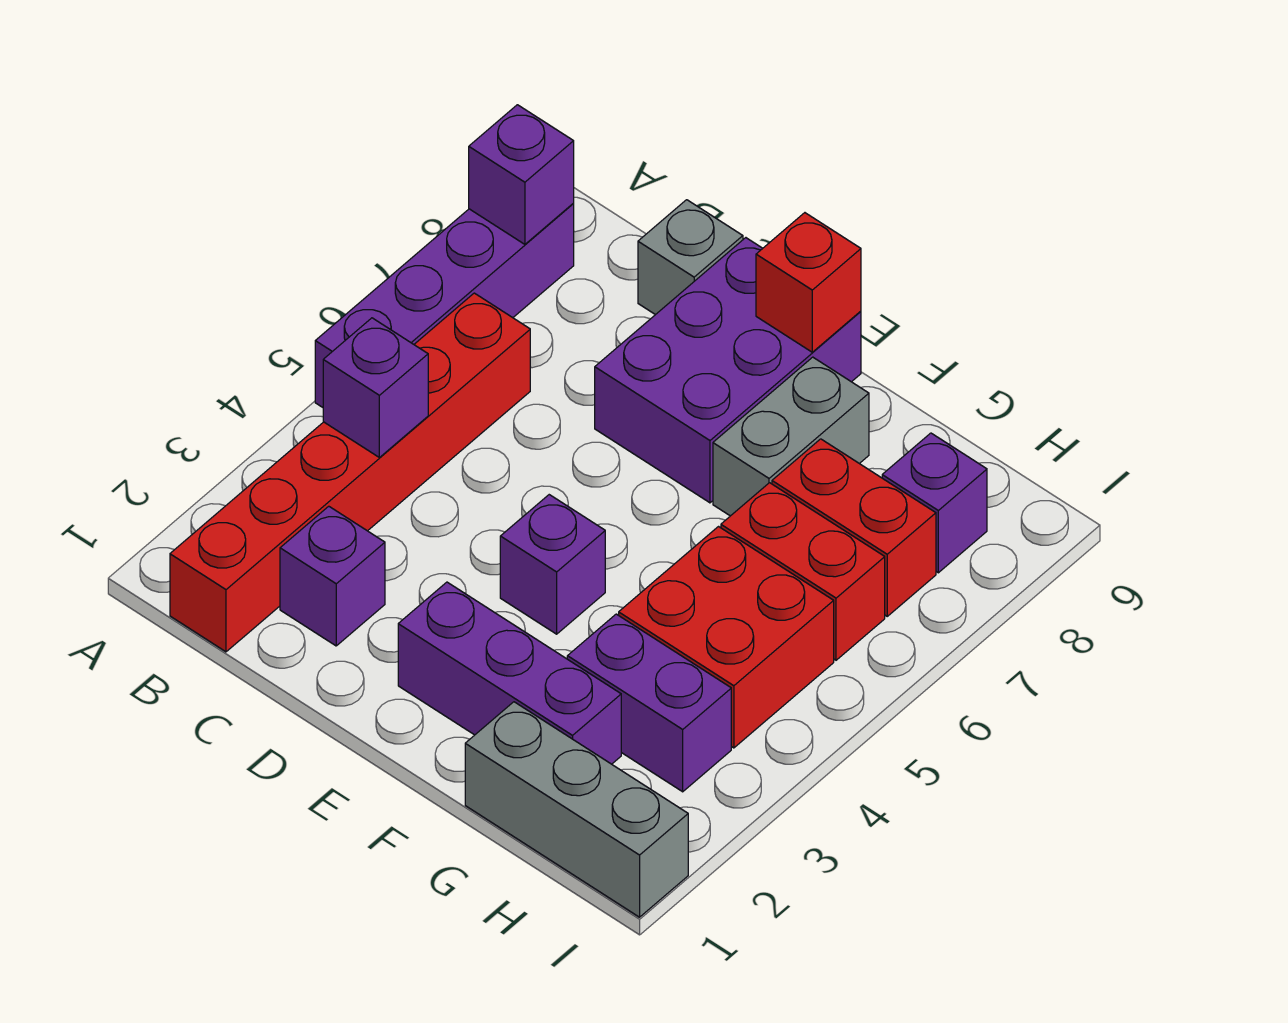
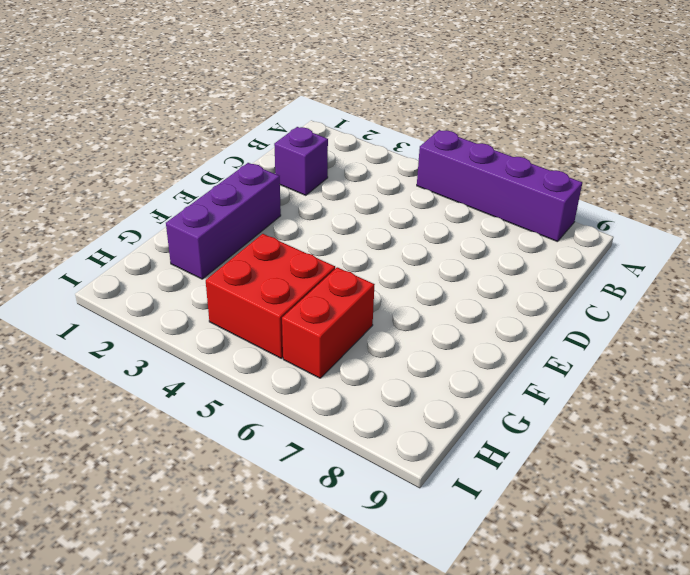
none -> red 1x6 brick [170,293,530,652]
none -> grey 1x1 brick [638,200,743,315]
none -> purple 2x3 brick [595,238,861,503]

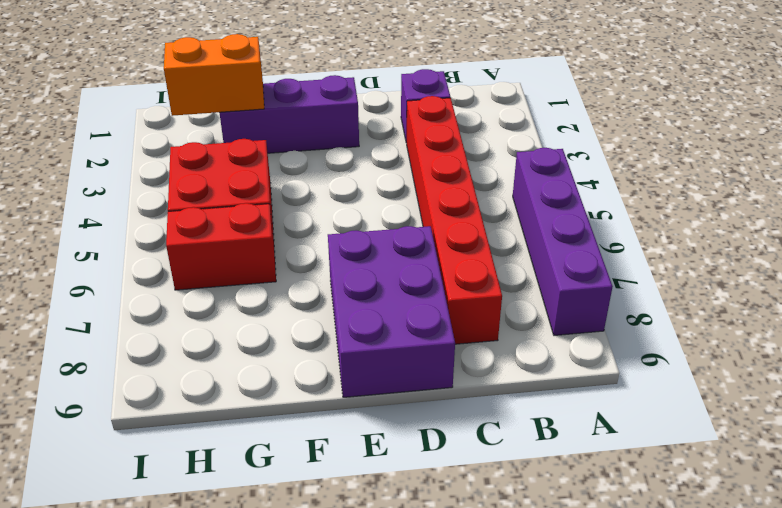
red 1x6 brick [407,96,502,344] -> red 1x6 brick moved to [170,293,530,652]
orange 1x2 brick [164,34,264,116] -> none
none -> grey 1x1 brick [638,200,743,315]
none -> purple 1x1 brick [500,495,605,634]
none -> grey 1x2 brick [713,357,869,516]

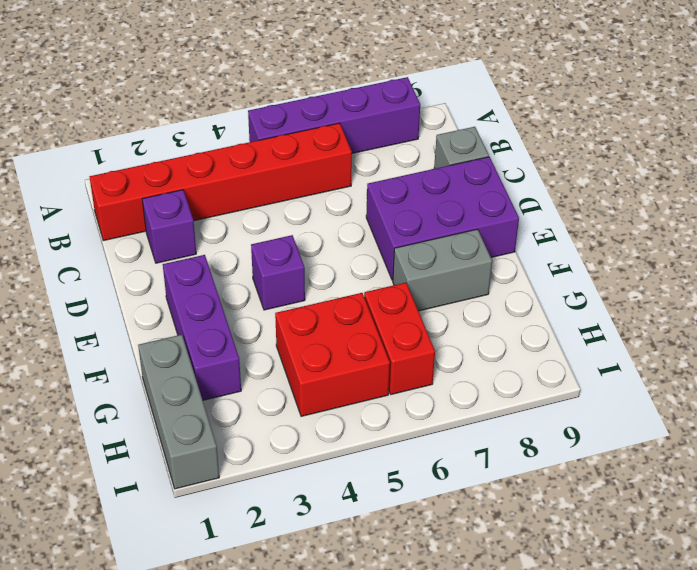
none -> purple 1x2 brick [567,614,731,792]
none -> red 1x2 brick [772,439,936,616]
none -> purple 1x1 brick [882,433,987,573]

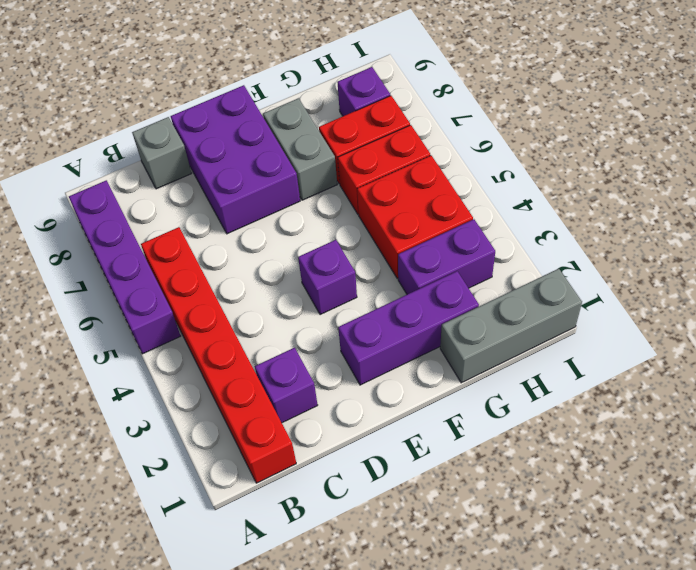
none -> purple 1x1 brick [469,105,574,244]
none -> purple 1x1 brick [323,318,428,457]
none -> red 1x1 brick [756,213,861,352]

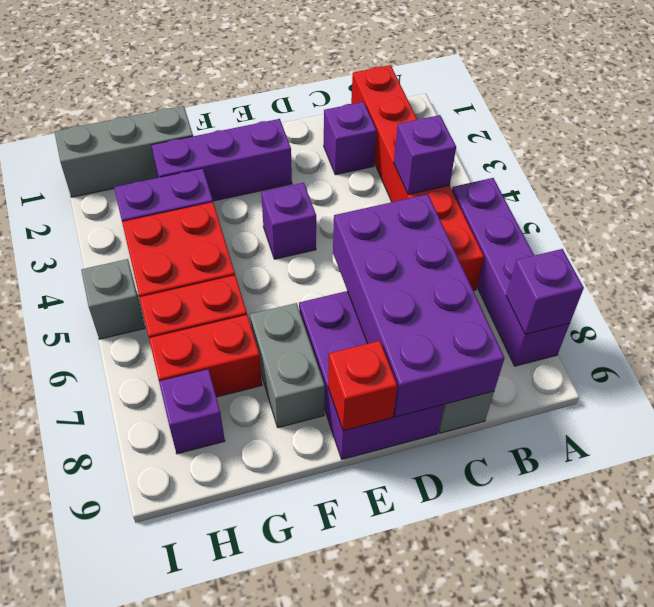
purple 2x4 brick [333,194,505,417] -> none
grey 1x1 brick [81,259,145,339] -> none

